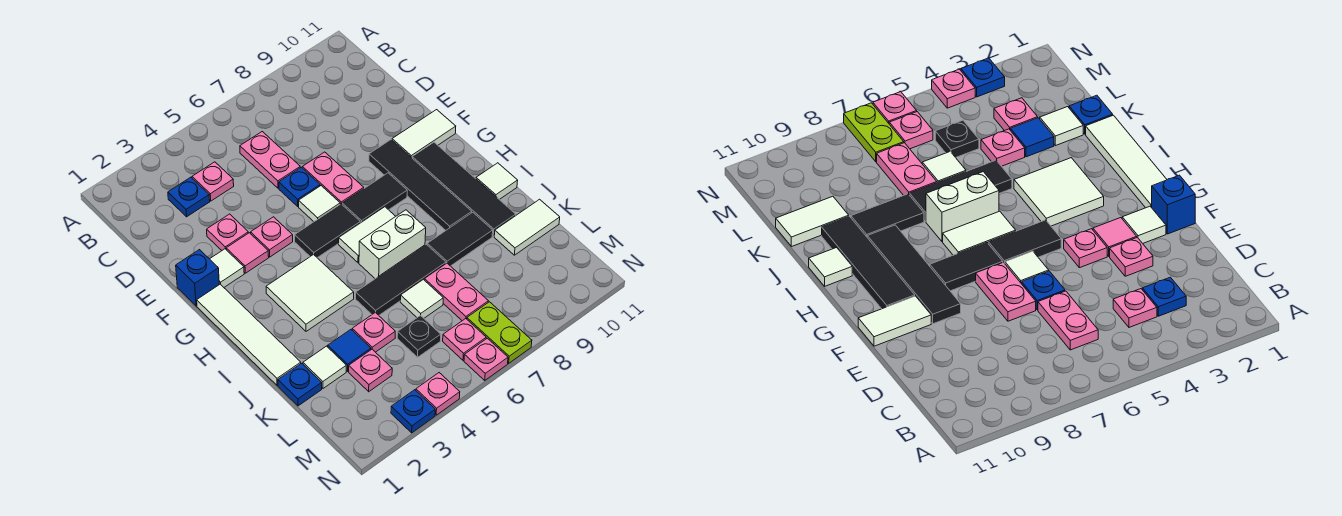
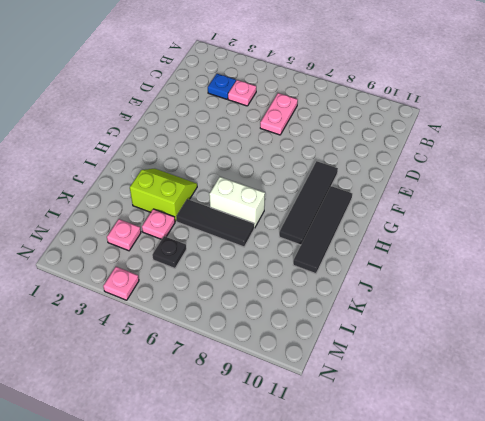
lime 2x2 slope [130,169,197,222] -> white 2x2 tile [266,254,354,331]
none -> pink 1x1 plate [207,214,248,250]
none -> blue 1x1 plate [279,167,320,206]
none -> pink 1x2 plate [302,152,364,204]
none -> blue 1x1 brick [176,250,219,306]

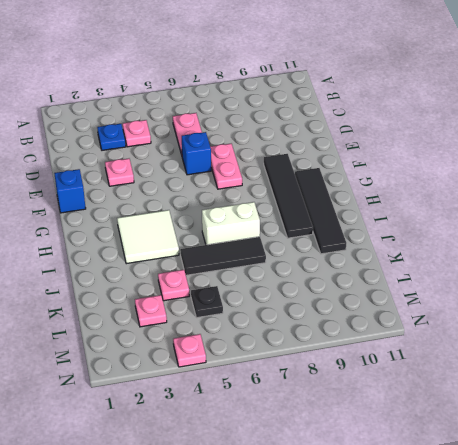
blue 1x1 brick [182,132,211,175] -> blue 1x1 plate [279,167,320,206]
none -> white 1x1 tile [210,249,244,287]
none -> pink 1x1 tile [226,233,269,273]
none -> pink 1x1 plate [251,217,293,257]
none -> white 1x1 tile [299,186,340,222]

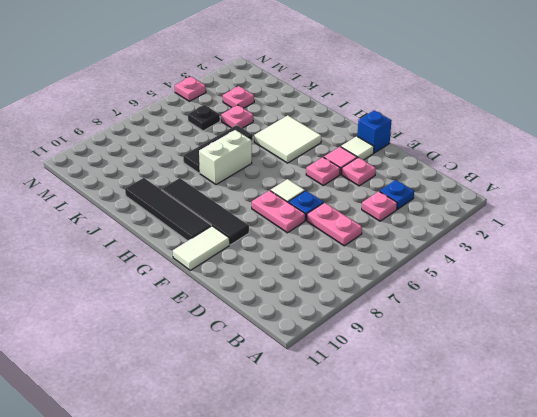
none -> white 1x4 tile [197,284,301,385]
none -> black 1x2 tile [295,204,360,258]
none -> black 1x2 tile [342,173,407,223]
none -> white 1x2 tile [339,207,396,263]

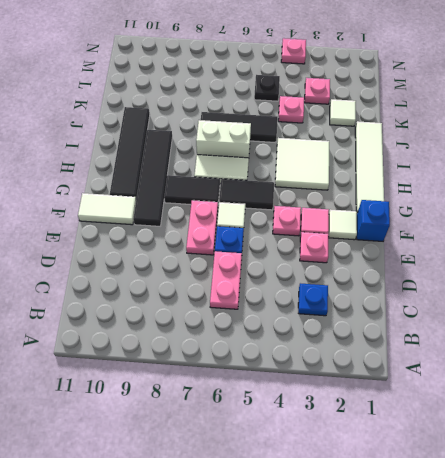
none -> pink 1x1 plate [192,162,234,201]
none -> white 1x1 tile [476,163,518,199]
none -> black 1x2 tile [427,212,493,266]
none -> blue 1x1 plate [278,363,322,406]

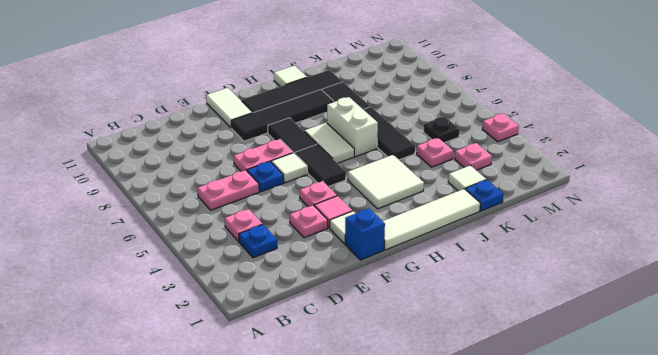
none -> blue 1x1 tile [328,330,371,371]
none -> white 1x1 tile [400,279,443,318]
none -> pink 1x2 plate [424,263,488,321]
none -> white 1x2 tile [494,199,560,255]

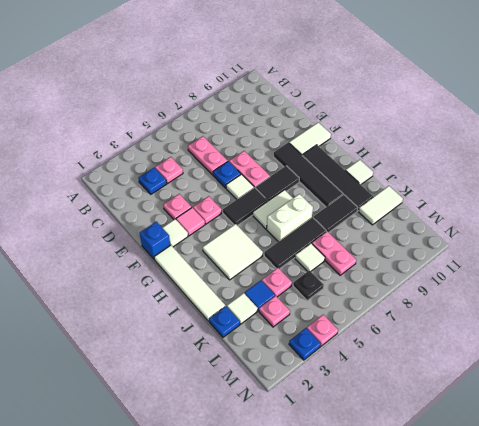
none -> pink 1x1 plate [443,319,486,360]
none -> lime 1x2 plate [467,302,532,363]
none -> pink 1x1 plate [464,338,508,380]

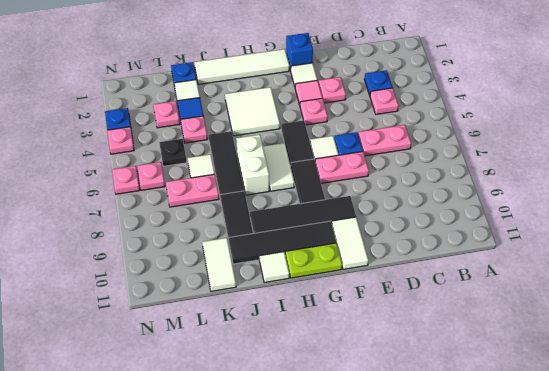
lime 1x2 plate [285,243,342,278] -> lime 1x2 plate moved to [467,302,532,363]

